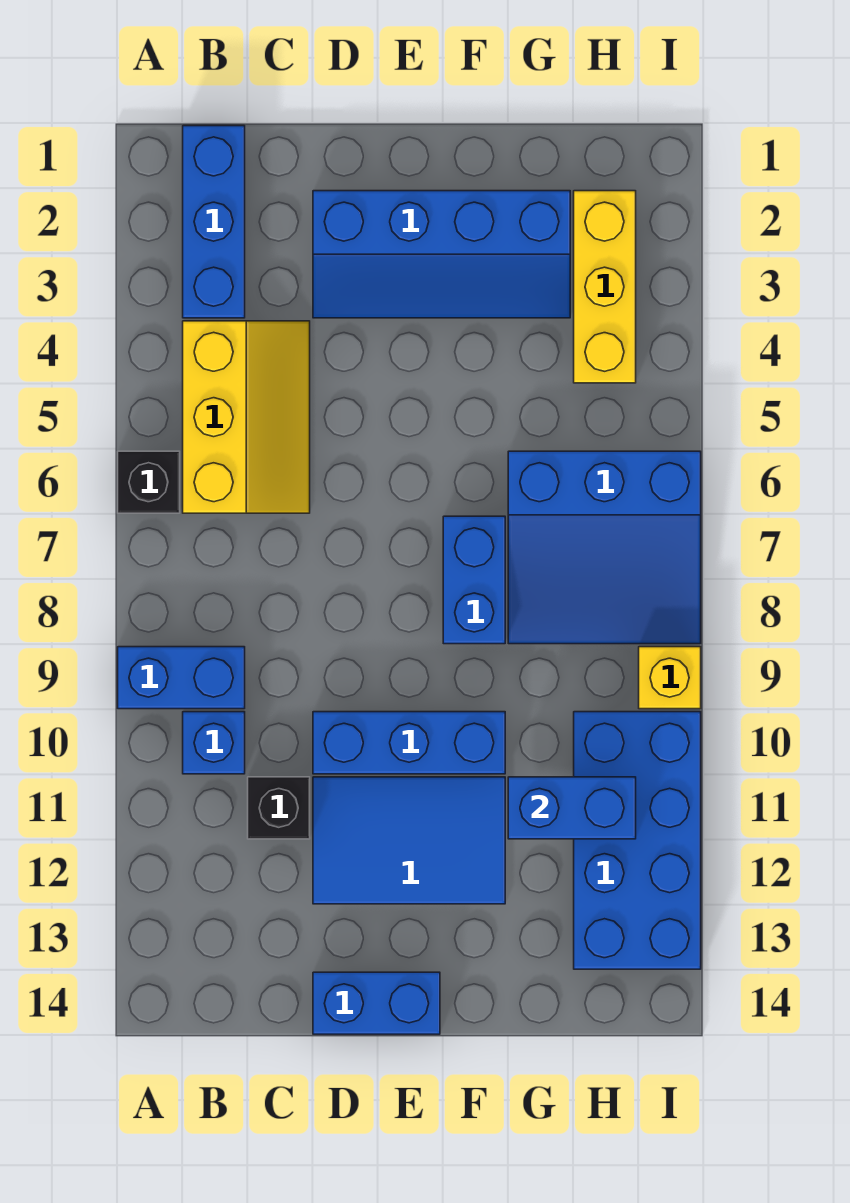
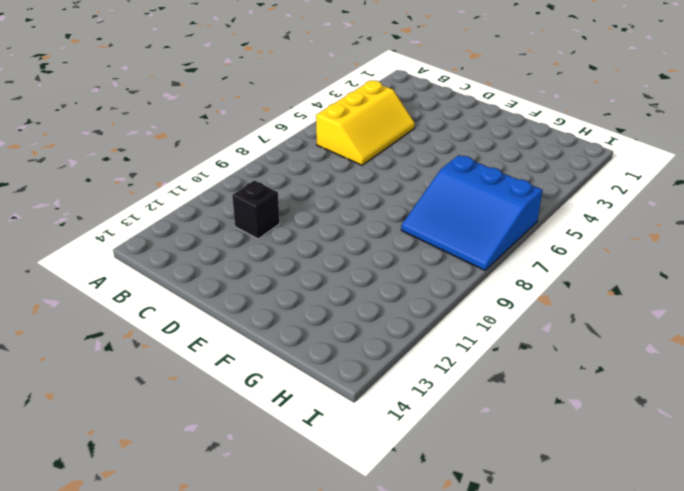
none -> black 1x1 brick [118,451,180,513]
none -> blue 1x2 brick [118,647,245,709]
none -> blue 1x3 brick [183,126,245,318]

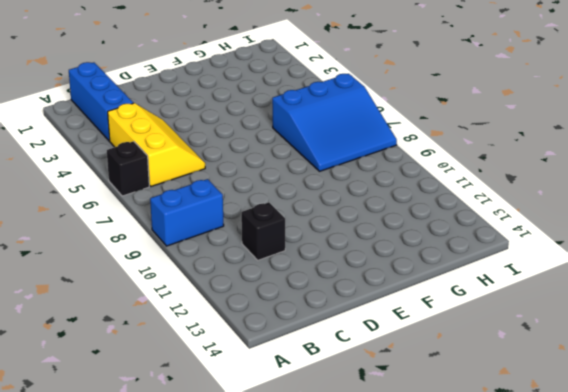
none -> blue 1x1 brick [183,712,245,774]
none -> blue 2x4 slope [313,191,570,318]
none -> blue 1x3 brick [313,712,505,774]

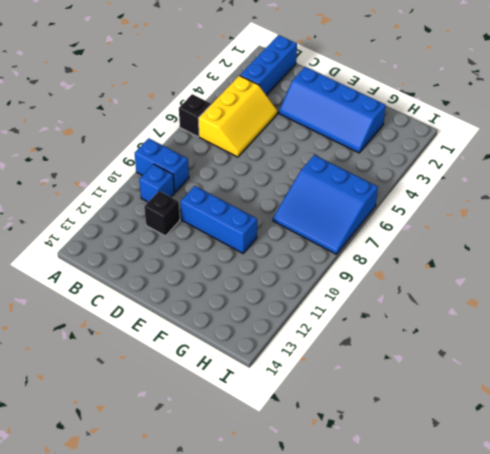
none -> blue 2x3 tile [313,777,505,904]
none -> blue 1x2 brick [313,972,440,1034]
none -> blue 1x2 brick [443,516,505,644]

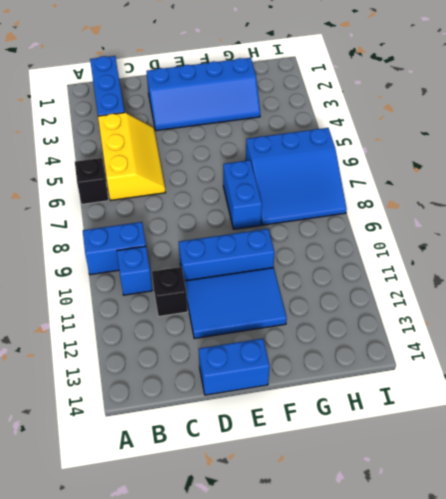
none -> yellow 1x3 brick [574,191,636,383]
none -> blue 2x4 brick [574,712,701,969]
none -> yellow 1x1 brick [639,647,701,709]

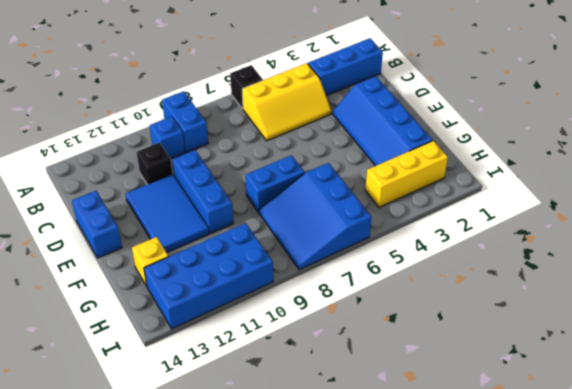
yellow 1x1 brick [132,237,169,286] -> yellow 1x1 brick moved to [639,647,701,709]
none -> blue 1x2 brick [508,777,636,839]

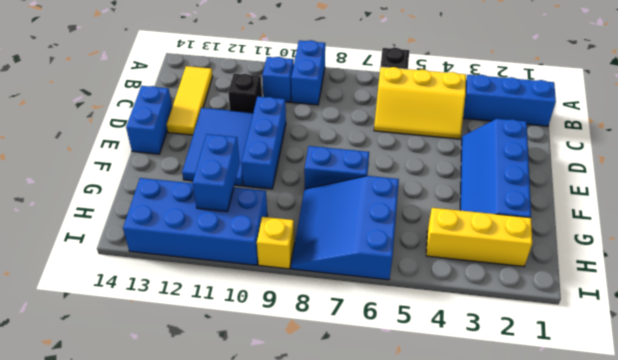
yellow 1x3 tile [167,66,213,135] -> none

